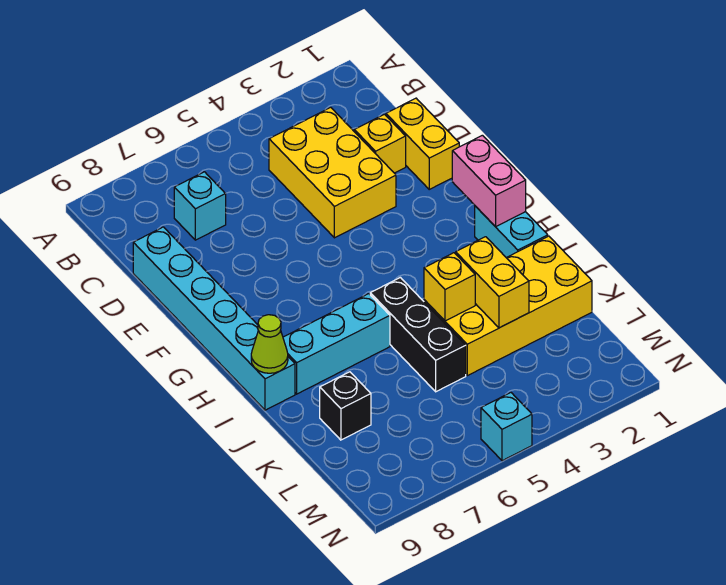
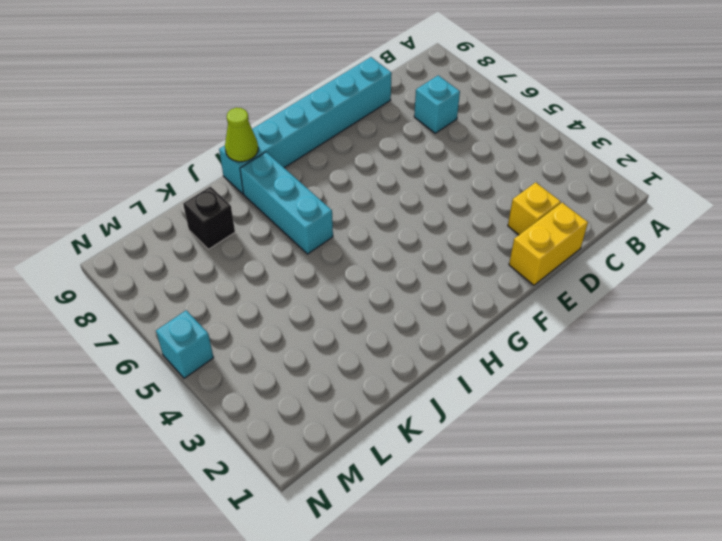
none -> yellow 2x3 brick [269,107,396,238]
none -> cyan 1x2 brick [475,206,548,258]
none -> black 1x3 brick [370,277,466,392]

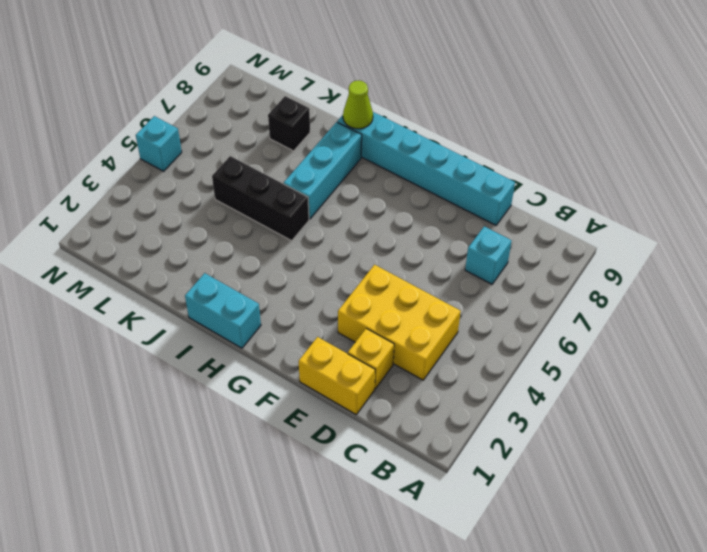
none -> yellow 2x4 brick [424,236,592,376]
none -> pink 1x2 brick [452,135,526,227]
none -> yellow 1x2 brick [456,237,529,328]

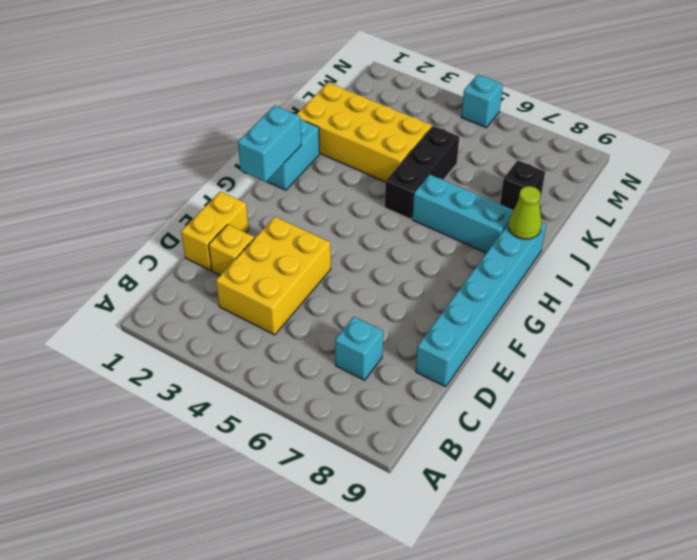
cyan 1x2 brick [238,106,301,182] -> pink 1x2 brick [452,135,526,227]
none -> yellow 1x2 brick [456,237,529,328]
none -> yellow 1x1 brick [424,253,475,321]

